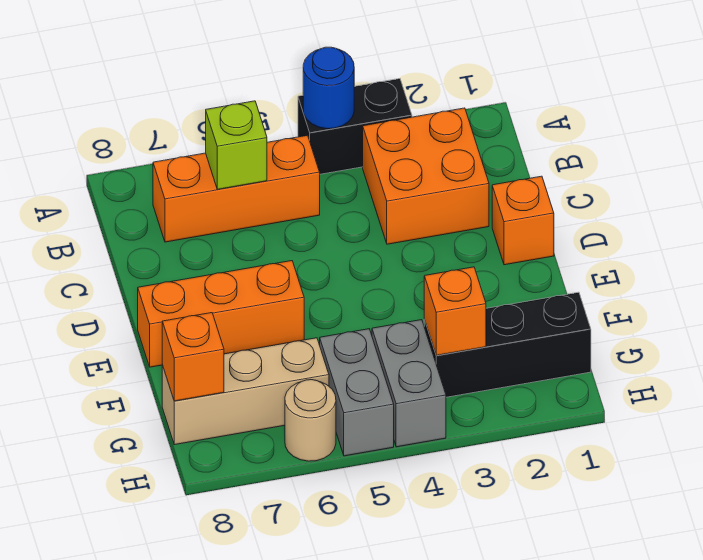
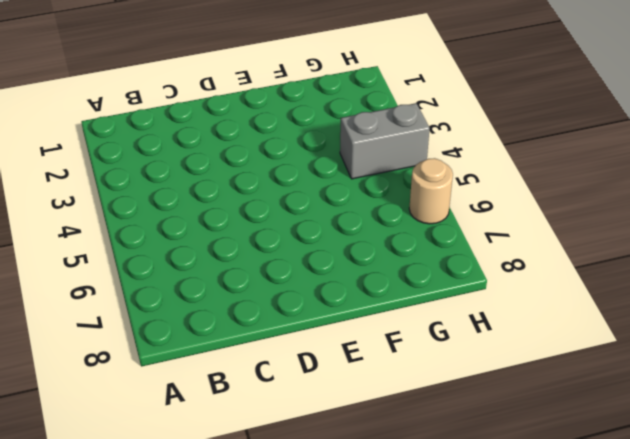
none -> black 1x2 brick [298,79,412,174]
none -> orange 2x2 brick [363,108,489,244]
none -> orange 1x3 brick [153,135,320,242]

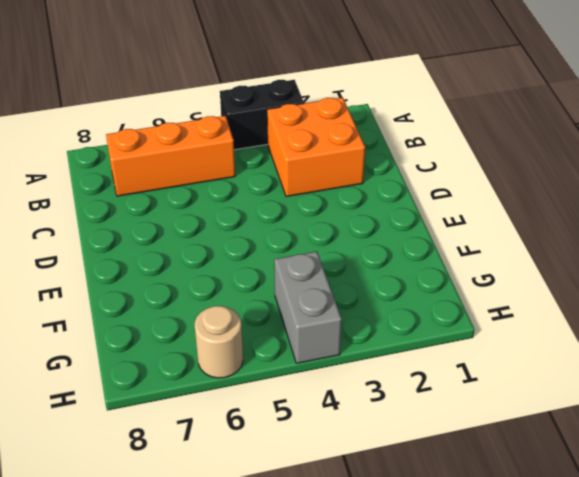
none -> orange 1x1 brick [492,176,554,265]
none -> orange 1x3 brick [138,261,304,367]
none -> black 1x3 brick [424,292,591,397]

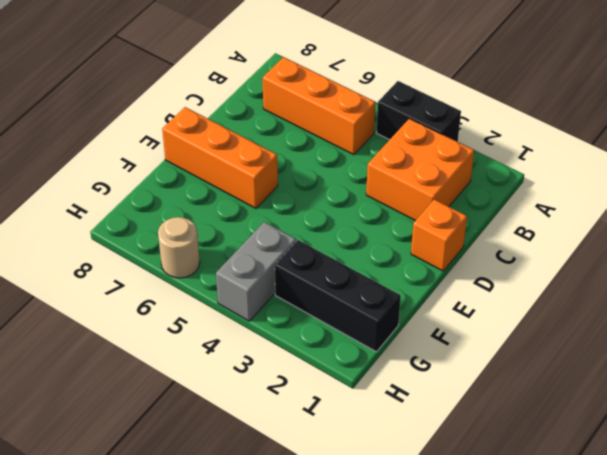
none -> grey 1x2 brick [320,329,394,456]
none -> tan 1x3 brick [162,338,329,445]
none -> blue 1x1 round brick [303,47,354,129]

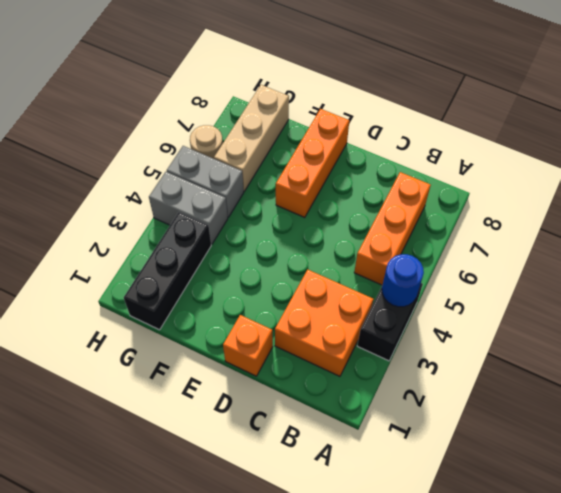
none -> lime 1x1 brick [206,101,267,189]
none -> orange 1x1 brick [424,267,486,355]
none -> orange 1x1 brick [162,313,224,401]

